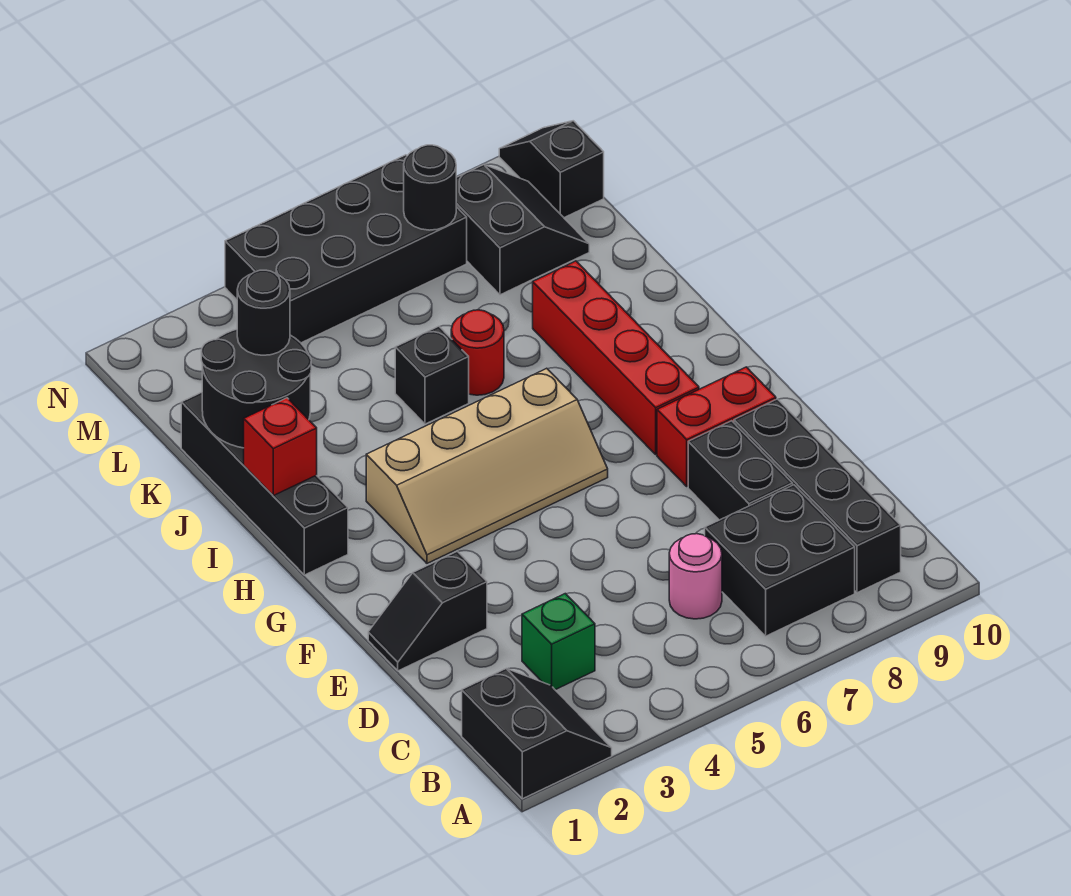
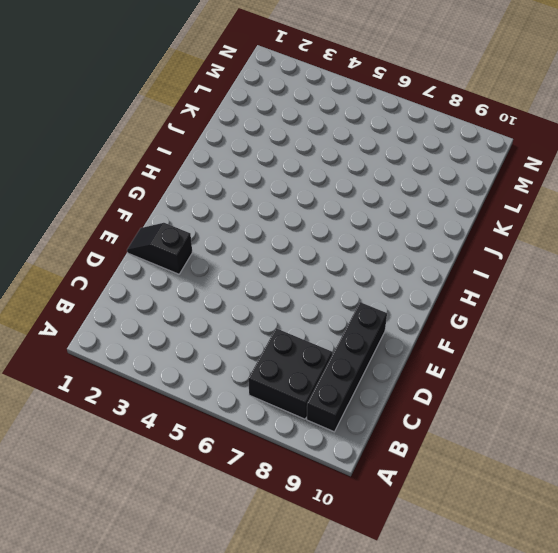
none -> black 2x2 slope [462,669,612,799]
none -> green 1x1 brick [522,594,595,690]
none -> pink 1x1 round brick [669,534,722,619]

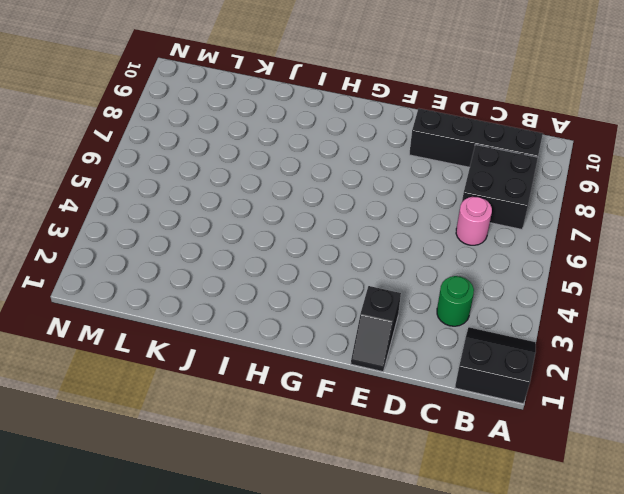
green 1x1 round brick [437,276,474,326] -> green 1x1 brick [522,594,595,690]
none -> black 1x2 brick [688,421,793,520]
none -> red 1x2 brick [657,367,776,486]
none -> tan 2x4 slope [366,368,608,563]

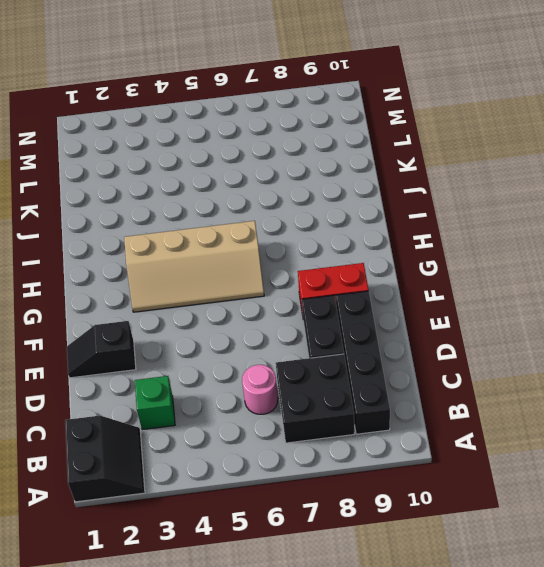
none -> red 1x4 brick [533,261,699,454]
none -> black 1x4 brick [181,392,348,575]
none -> black 1x1 brick [395,326,469,424]

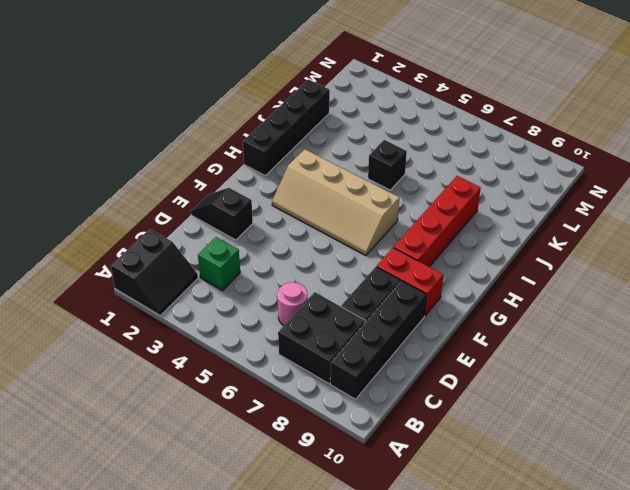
none -> red 1x1 round brick [451,310,504,395]
none -> black 2x2 slope [456,165,589,295]
none -> black 2x4 brick [225,155,467,343]

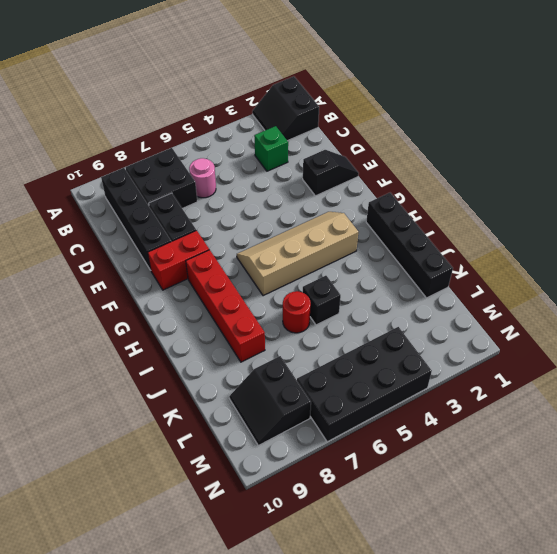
none -> black 1x2 slope [499,121,604,218]
none -> red 1x1 brick [244,398,317,496]
none -> black 2x2 round brick [201,329,311,448]

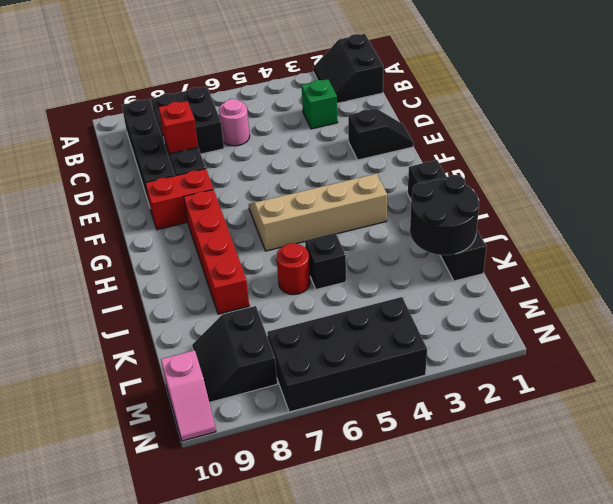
red 1x1 brick [159,101,198,154] -> red 1x1 brick moved to [244,398,317,496]
pink 1x2 slope [161,350,216,441] -> black 1x2 slope [499,121,604,218]
none -> black 1x1 round brick [404,145,456,230]
none -> black 1x1 round brick [237,270,290,355]

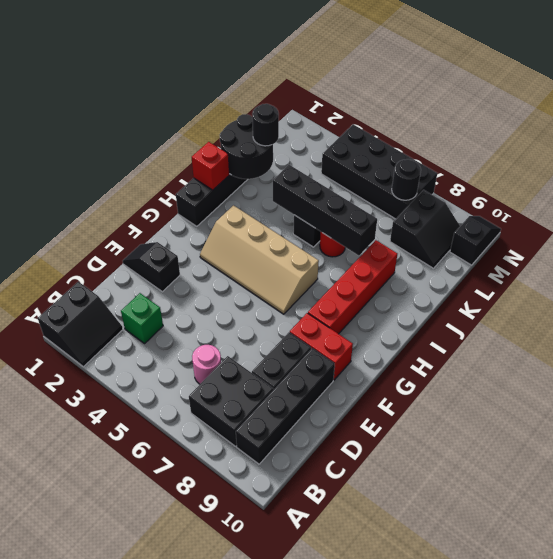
black 1x4 brick [273,165,377,255] -> none

